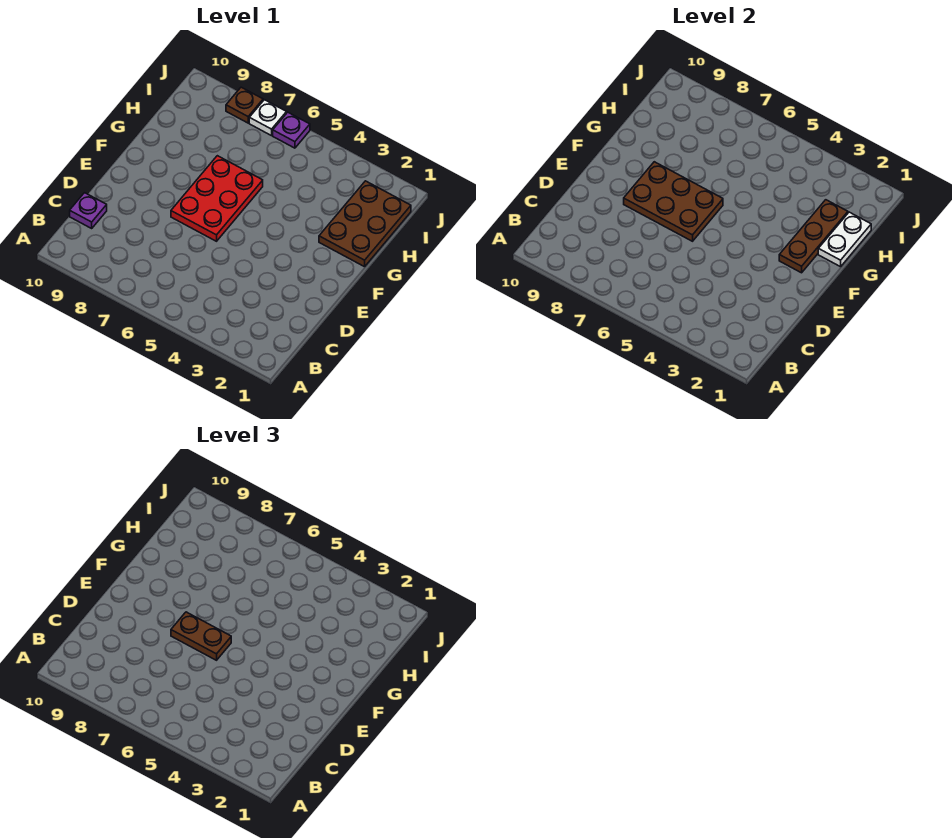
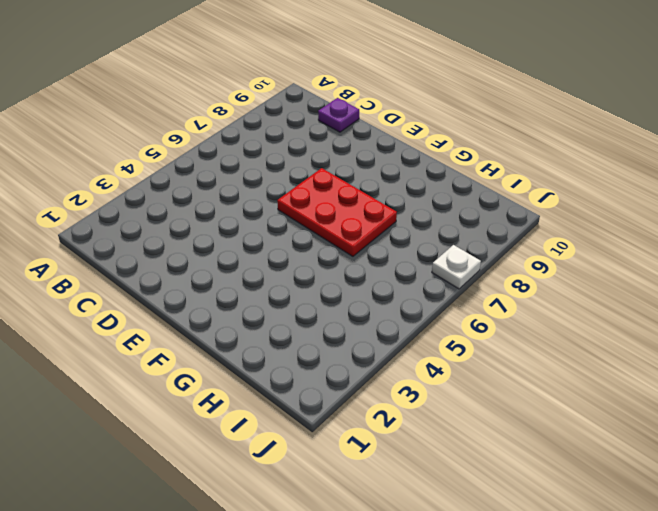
none -> brown 2x3 plate [319,181,411,267]
none -> purple 1x1 plate [273,112,310,148]

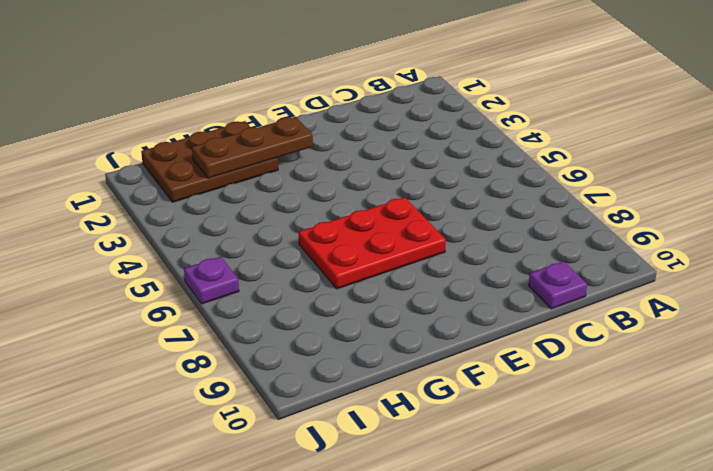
none -> white 1x1 plate [249,100,287,136]
none -> brown 1x1 plate [226,87,263,123]

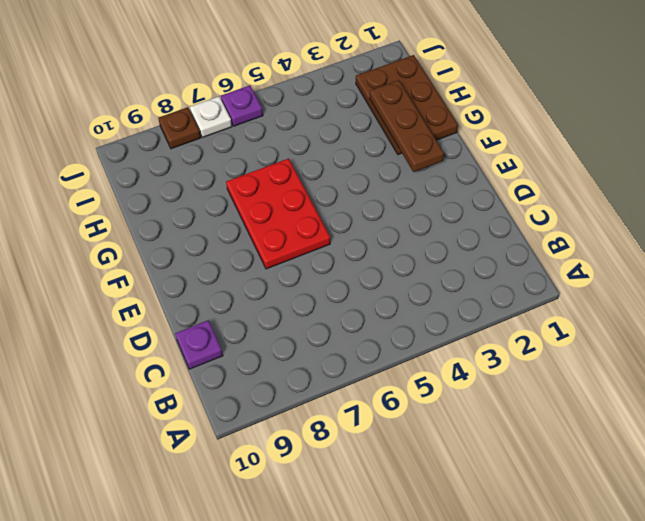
none -> brown 2x3 plate [624,162,723,241]
none -> white 1x2 plate [818,212,871,267]

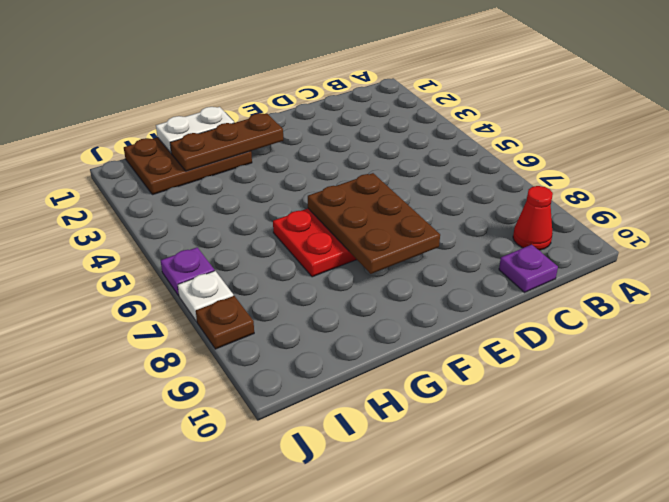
red 1x1 cone [513,186,553,250] -> none
none -> brown 1x2 plate [171,612,231,660]

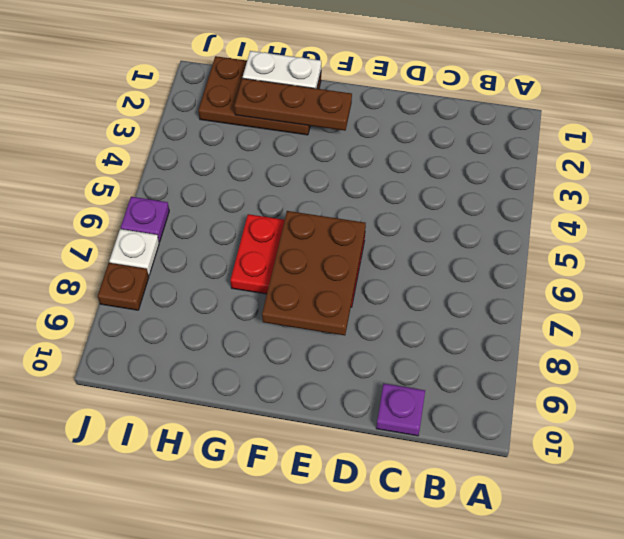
none -> brown 1x2 plate [171,612,231,660]

